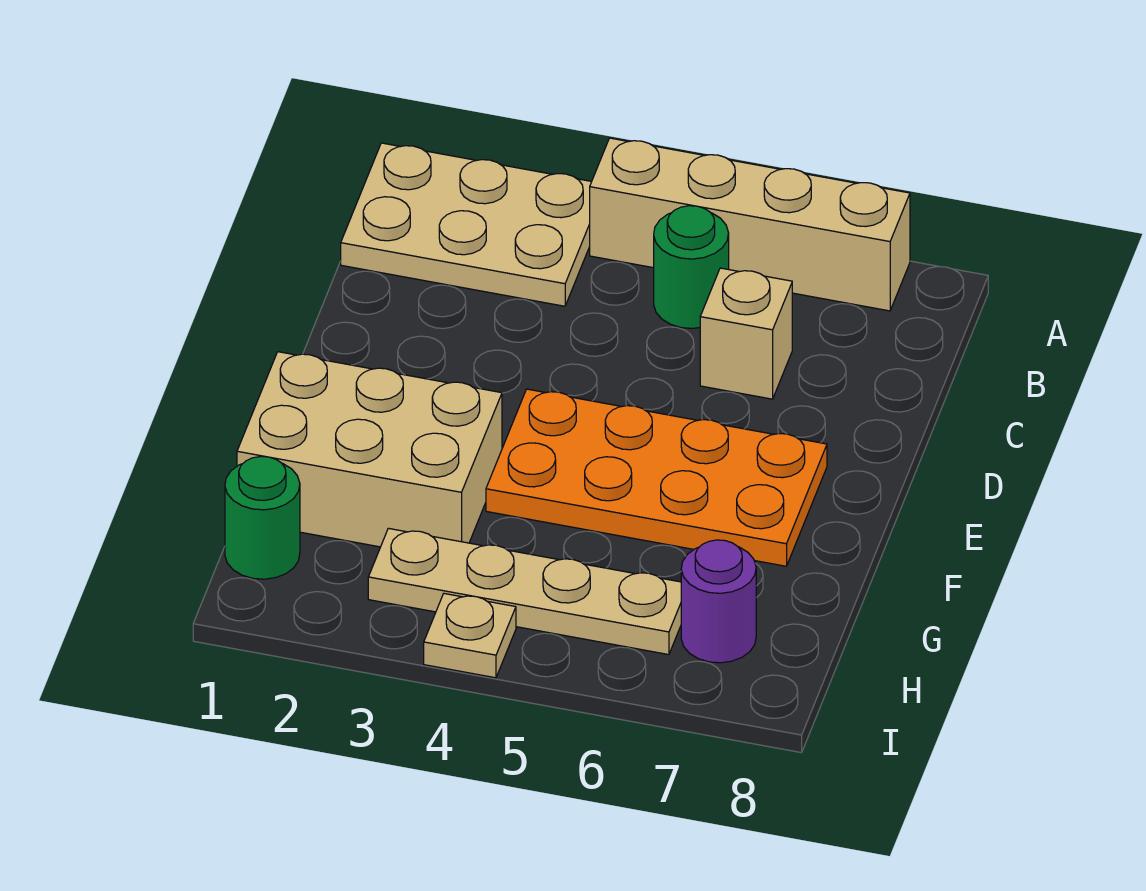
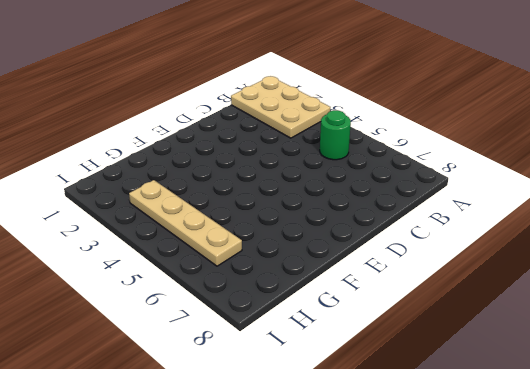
none -> tan 1x4 brick [590,138,910,311]
none -> tan 1x1 brick [700,268,792,399]

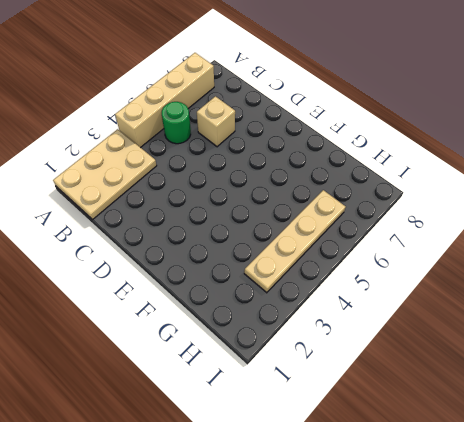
none -> orange 2x4 plate [486,389,827,566]
none -> tan 2x3 brick [237,352,502,547]

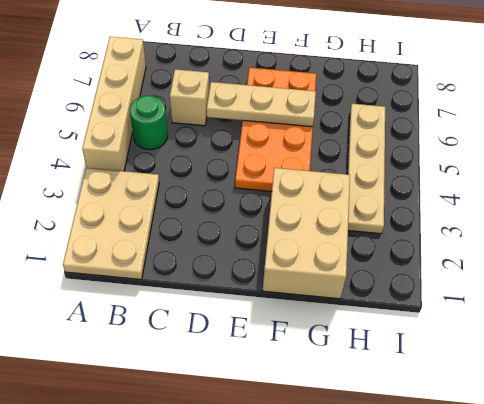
tan 1x3 plate [207,82,316,127] -> none
none -> green 1x1 round brick [225,457,300,579]
none -> purple 1x1 round brick [681,540,756,663]

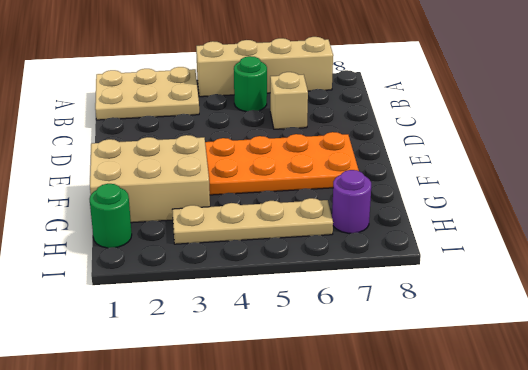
none -> tan 1x1 plate [424,594,516,678]

